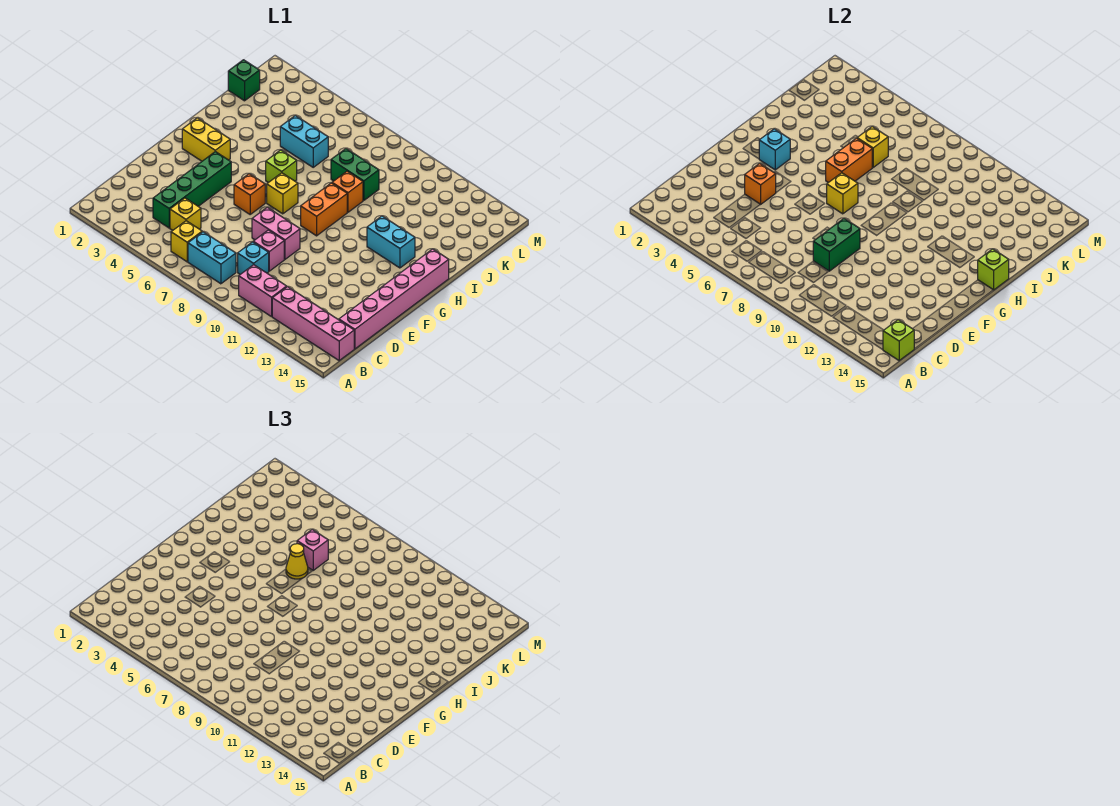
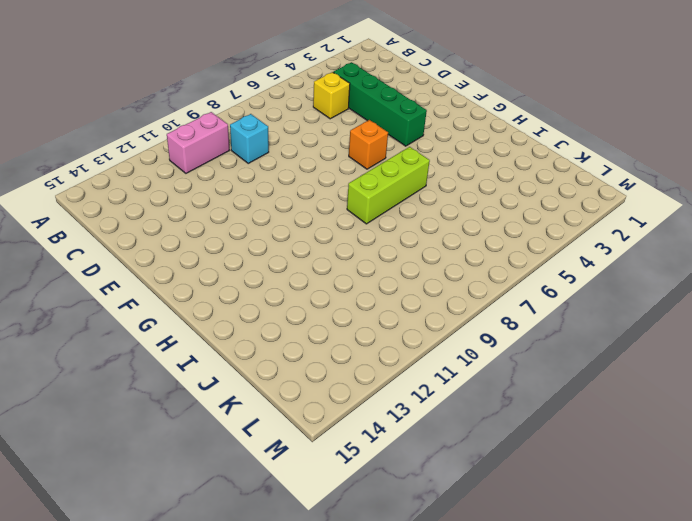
lime 1x3 brick [347,147,430,224] -> lime 1x1 brick [266,150,297,183]
none -> yellow 1x1 brick [171,221,202,262]
none -> cyan 1x2 brick [188,232,236,284]
none -> pink 1x4 brick [272,287,354,361]
none -> pink 1x6 brick [339,249,449,349]

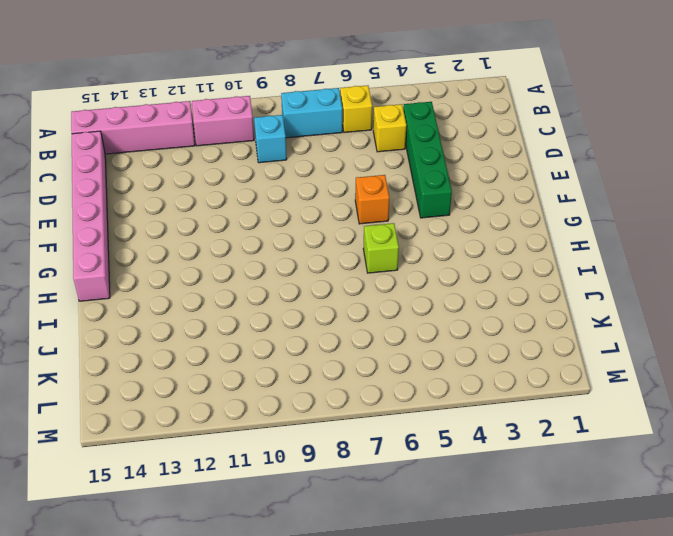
none -> pink 1x1 brick [253,230,284,271]
none -> pink 1x2 brick [252,207,300,259]
none -> yellow 1x2 brick [182,118,230,161]
none -> yellow 1x1 brick [267,173,298,214]

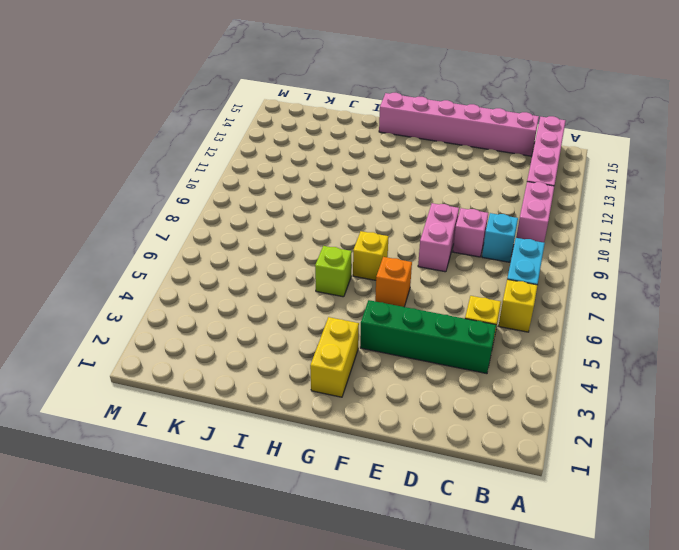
none -> orange 1x2 brick [301,183,347,236]
none -> cyan 1x2 brick [367,216,415,268]
none -> orange 1x1 brick [332,171,363,212]
none -> cyan 1x2 brick [280,116,328,167]

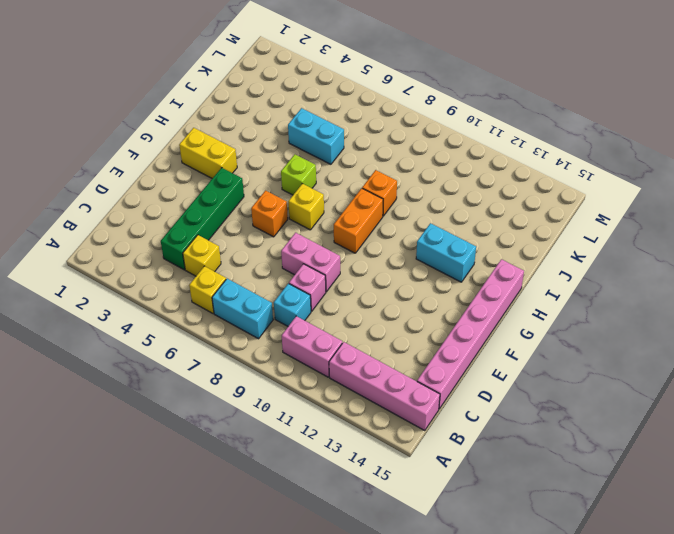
none -> green 1x2 brick [331,149,379,200]
none -> green 1x1 brick [228,60,260,101]
none -> lime 1x1 brick [883,320,914,361]
none -> green 1x2 brick [813,219,860,271]

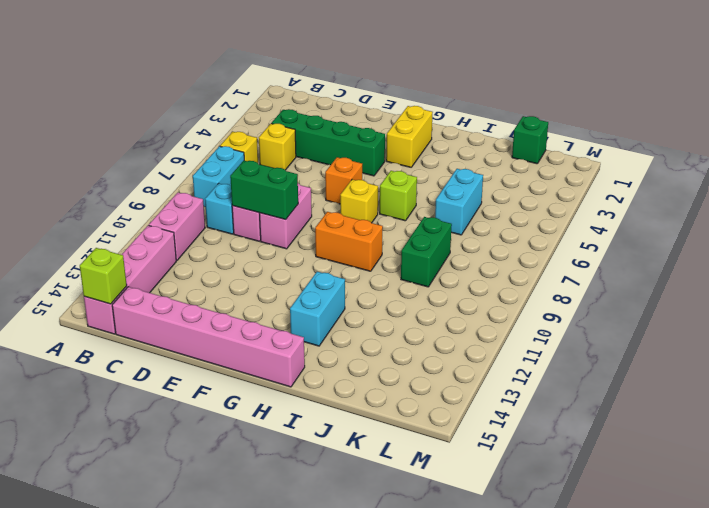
none -> orange 1x1 brick [332,171,363,212]
none -> orange 1x1 brick [745,163,776,204]
none -> cyan 1x1 brick [759,129,790,170]
none -> yellow 1x1 brick [827,173,858,214]

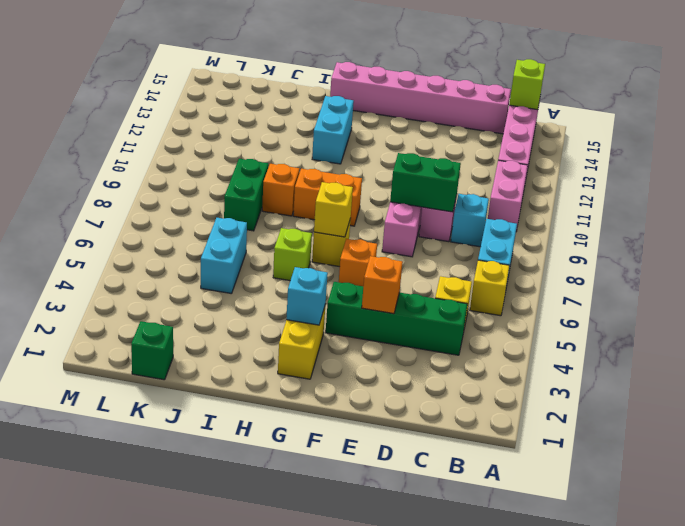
none -> orange 1x2 brick [826,138,872,183]
none -> lime 1x1 brick [978,249,1009,290]
none -> yellow 1x1 brick [857,127,888,167]
none -> yellow 1x1 cone [286,544,308,579]

